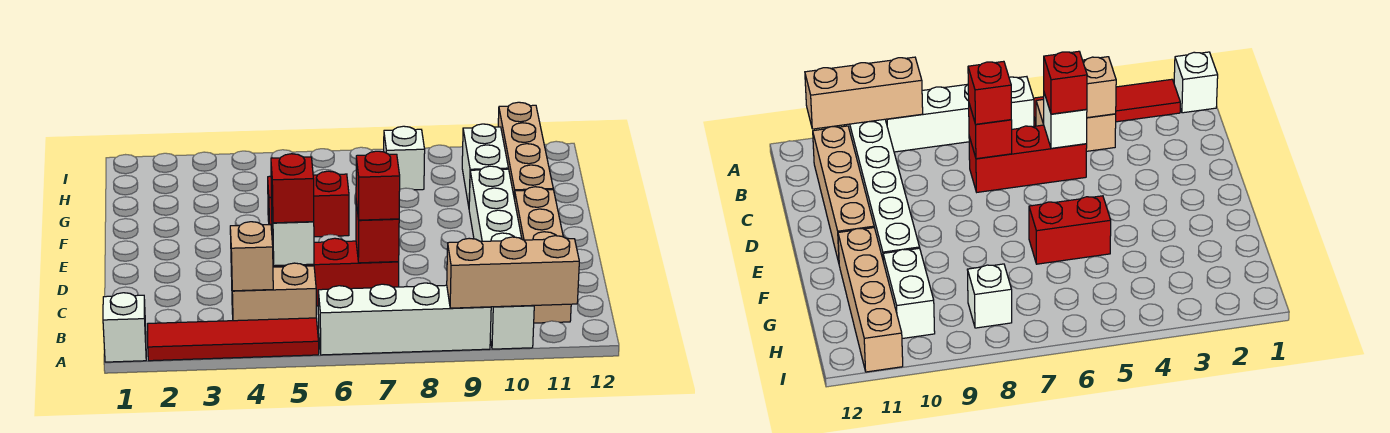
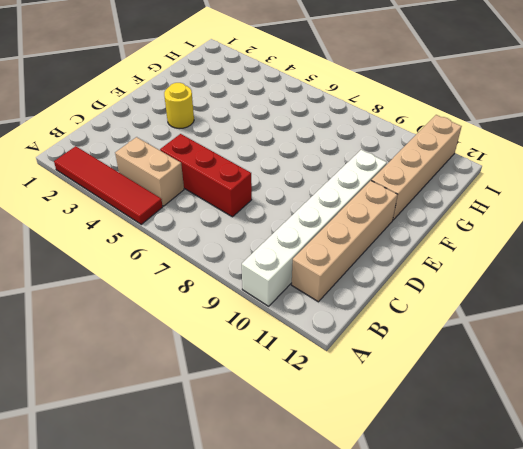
yellow 1x1 round brick [164,83,194,129] -> none
none -> white 1x1 brick [103,293,146,362]
none -> white 1x4 brick [318,283,491,355]
none -> red 1x2 brick [268,171,349,237]

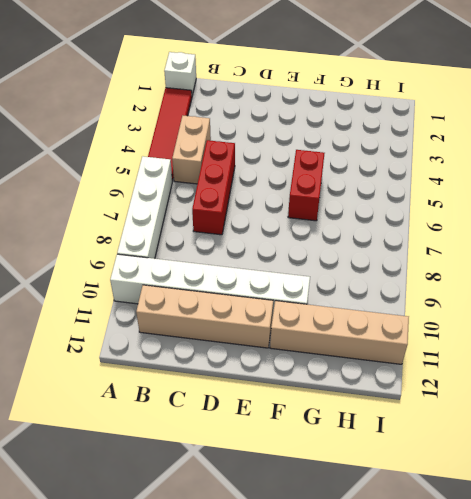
none -> white 1x2 brick [462,124,509,206]
none -> white 1x1 brick [384,126,425,190]
none -> tan 1x3 brick [447,236,579,308]

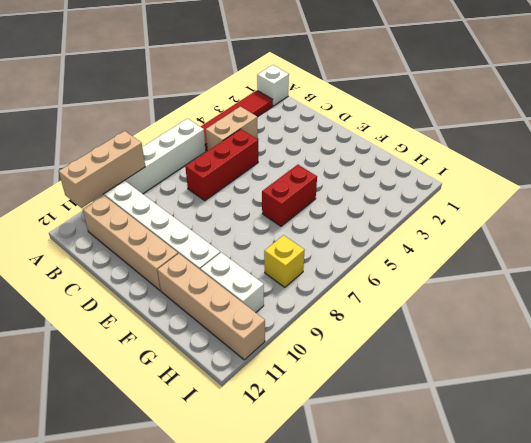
yellow 1x1 brick [264,235,305,287] -> white 1x1 brick [384,126,425,190]
none -> tan 1x1 brick [230,222,273,291]
none -> white 1x1 brick [272,215,314,266]
none -> red 1x1 brick [356,202,399,263]

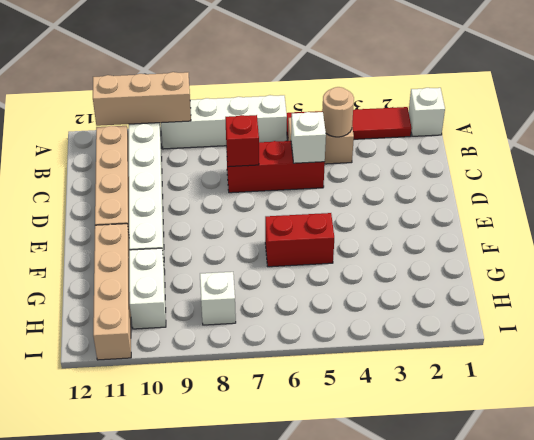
tan 1x1 round brick [322,87,354,137] -> tan 1x1 brick [230,222,273,291]
none -> red 1x1 brick [271,154,314,223]
none -> red 1x1 brick [356,151,400,220]

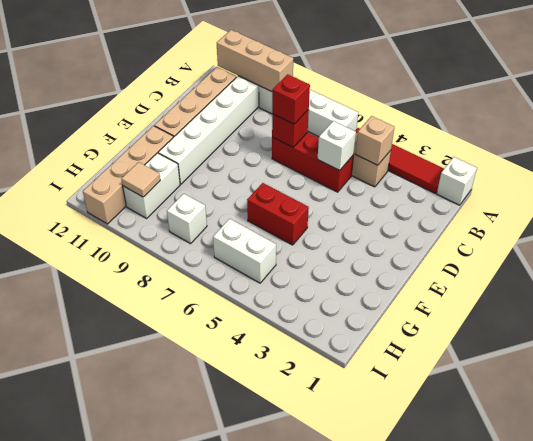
white 1x2 brick [213,219,276,283] -> none
tan 1x1 tile [121,162,160,197] -> none
none -> red 1x1 brick [271,154,314,223]

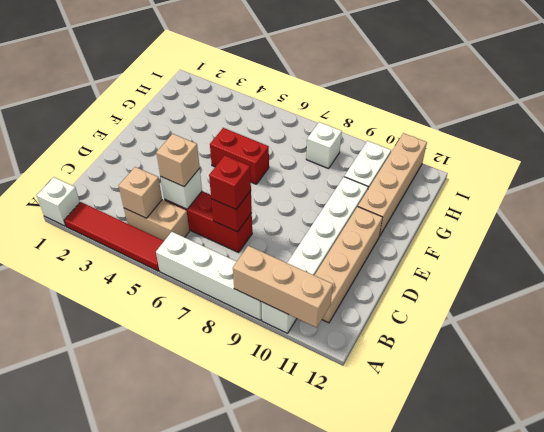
tan 1x1 brick [156,134,200,187] -> red 1x1 brick [271,154,314,223]

